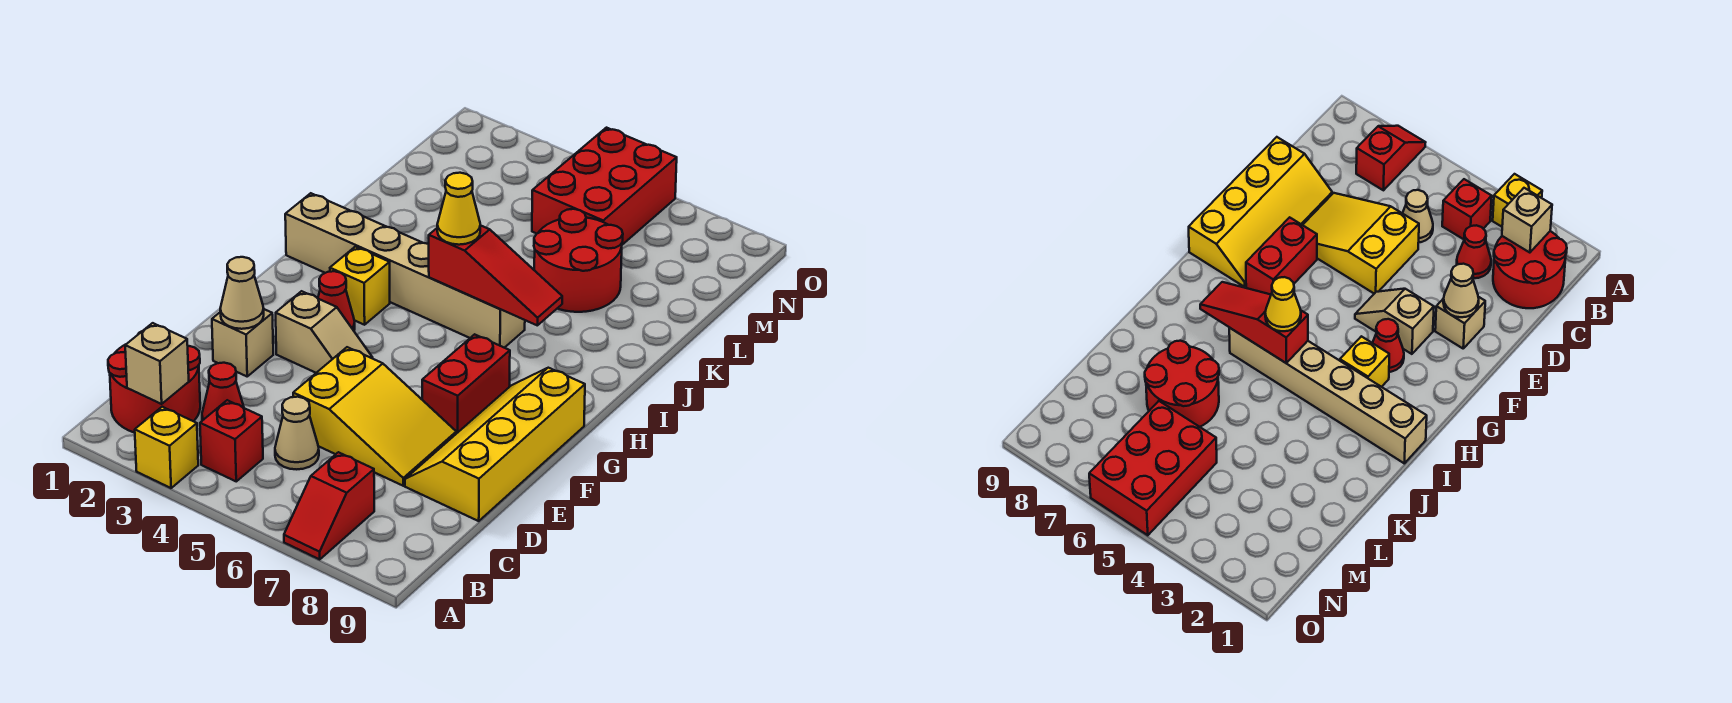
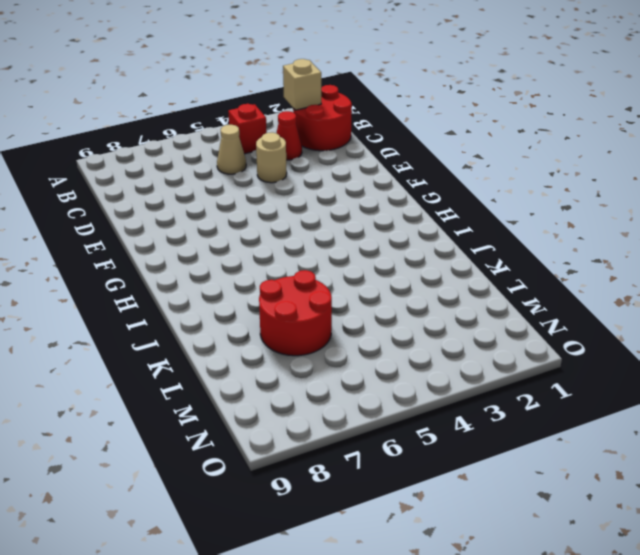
tan 1x1 round brick [256,133,287,183] -> none
none -> yellow 1x1 brick [135,407,198,488]
none -> red 1x2 slope [284,452,374,559]
none -> yellow 2x3 slope [293,347,456,486]

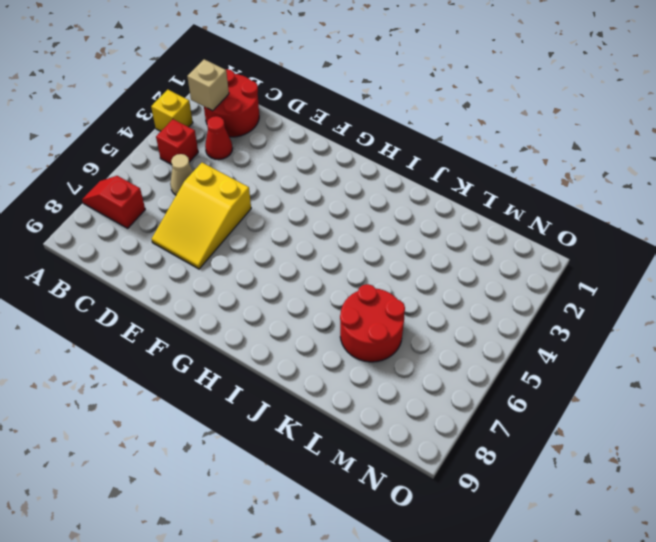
none -> yellow 2x4 slope [405,368,585,521]
none -> tan 1x1 brick [212,309,273,376]
none -> tan 1x2 slope [276,291,373,373]

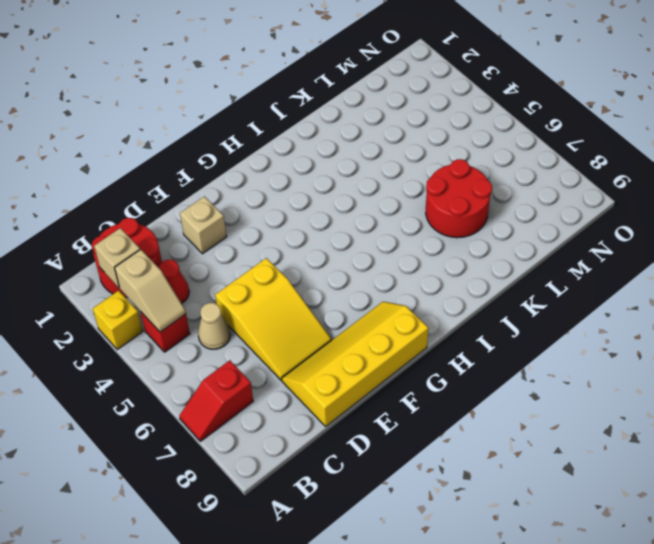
tan 1x2 slope [115,250,186,332] -> tan 1x2 slope moved to [276,291,373,373]
none -> red 1x2 brick [422,334,510,434]
none -> red 1x1 cone [318,271,355,331]
none -> yellow 1x1 brick [330,247,390,325]

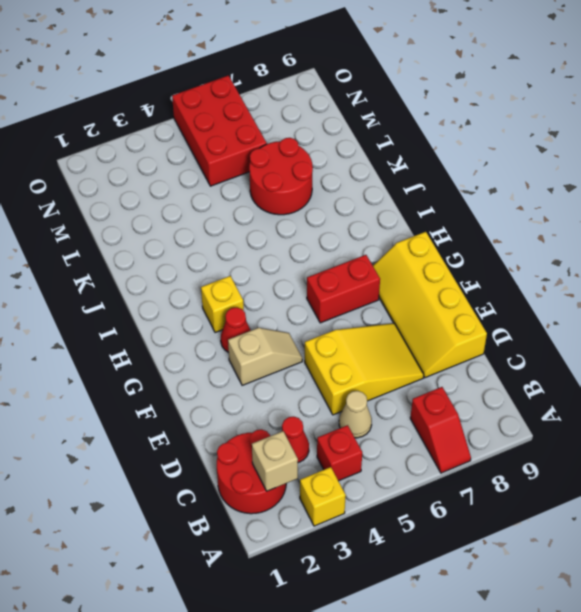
red 1x2 brick [307,255,380,323] -> red 1x2 brick turned to [422,334,510,434]
none -> tan 1x1 brick [212,309,273,376]
none -> tan 1x6 brick [285,193,525,348]
none -> tan 1x1 cone [220,257,264,329]

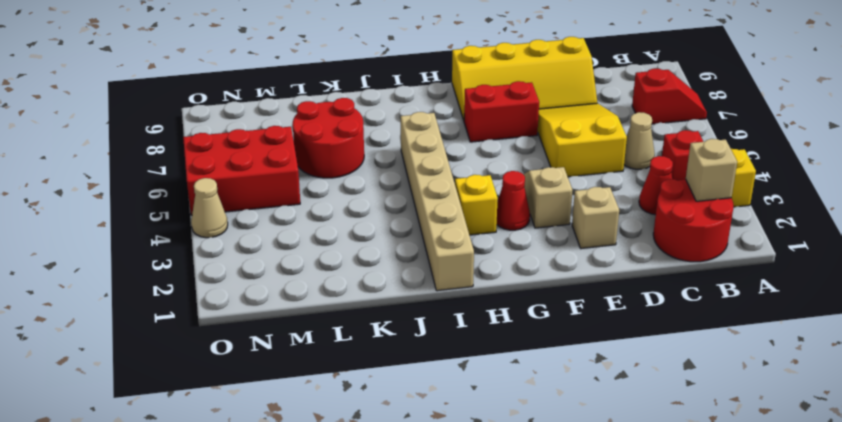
tan 1x1 cone [191,178,228,238] -> tan 1x1 cone moved to [220,257,264,329]
none -> red 1x3 slope [429,225,562,325]
none -> yellow 1x1 cone [437,173,480,245]

